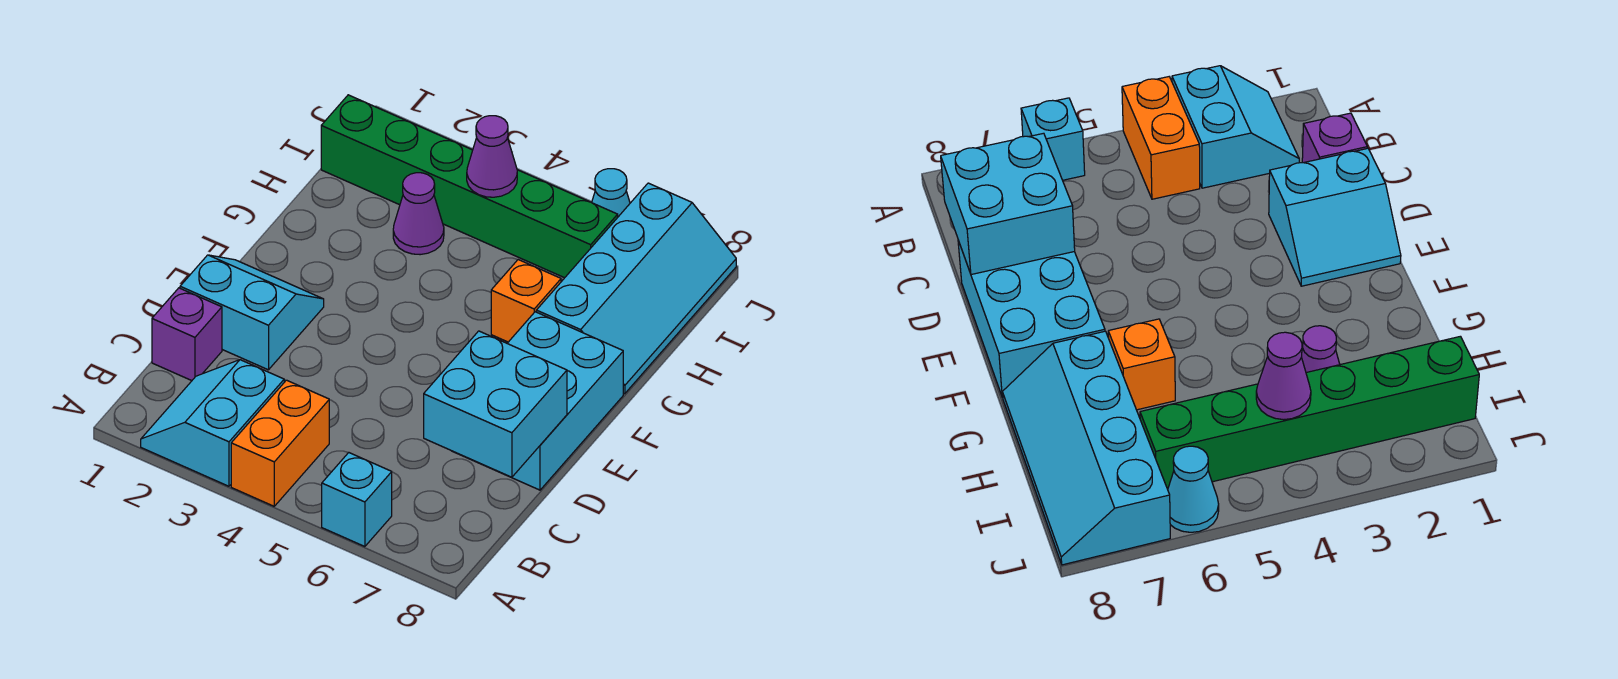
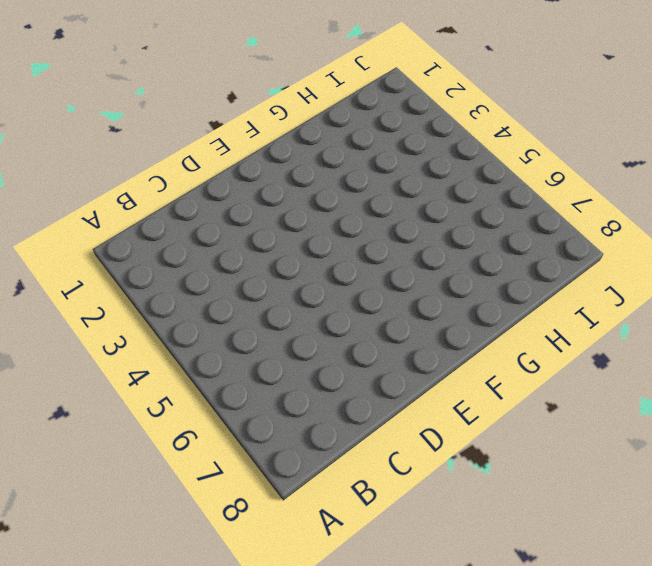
none -> cyan 2x2 slope [141,360,284,486]
none -> orange 1x2 brick [231,380,329,506]
none -> cyan 1x1 brick [322,453,392,547]

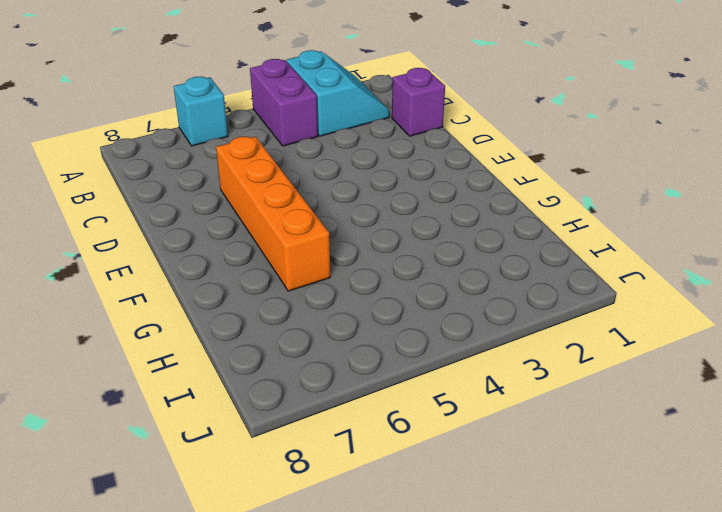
purple 1x2 brick [250,59,318,146] -> orange 1x2 brick [231,380,329,506]
orange 1x4 brick [216,136,330,291] -> orange 1x1 brick [491,260,561,342]
none -> cyan 2x2 slope [180,255,324,370]
none -> cyan 2x3 brick [452,312,623,490]
none -> cyan 2x4 slope [536,183,736,394]

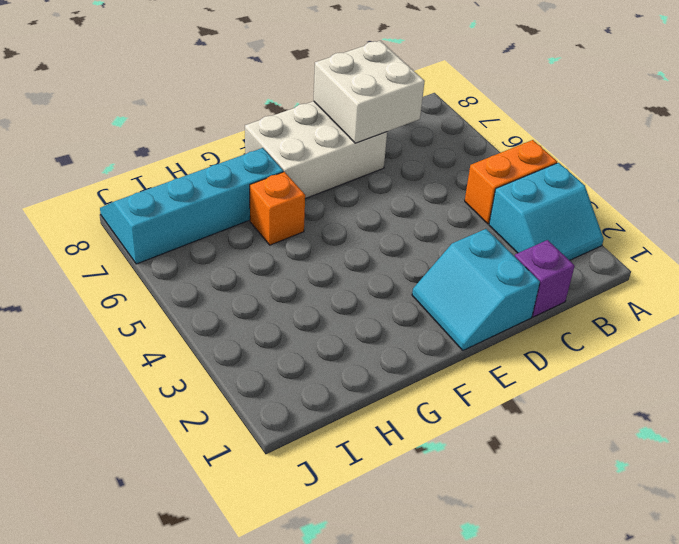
white 2x2 brick [314,41,425,143] -> cyan 2x2 brick [424,331,567,477]
white 2x3 brick [245,101,387,199] -> cyan 2x3 brick [452,312,623,490]
none -> cyan 1x1 brick [322,453,392,547]
none -> purple 1x1 cone [393,173,444,255]
none -> green 1x6 brick [321,95,618,278]

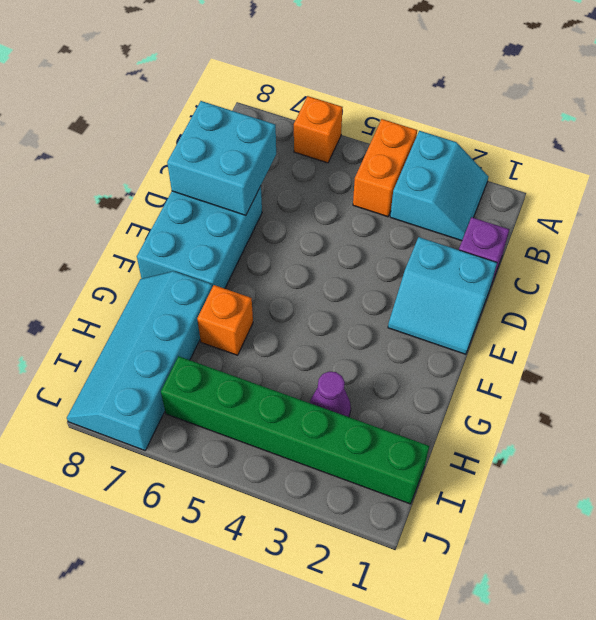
orange 1x1 brick [294,96,343,163] -> cyan 1x1 brick [322,453,392,547]
none -> cyan 1x1 cone [592,169,630,217]
none -> purple 1x1 cone [467,116,517,197]

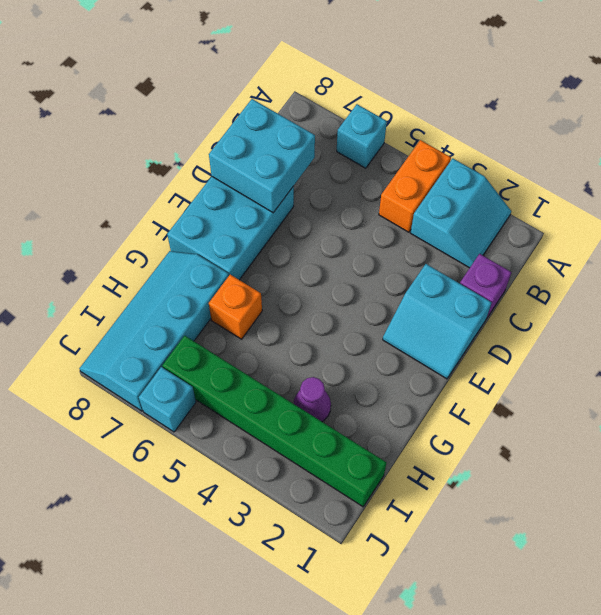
cyan 1x1 brick [139,367,196,432] -> cyan 1x1 cone [592,169,630,217]
none -> purple 1x1 cone [467,116,517,197]

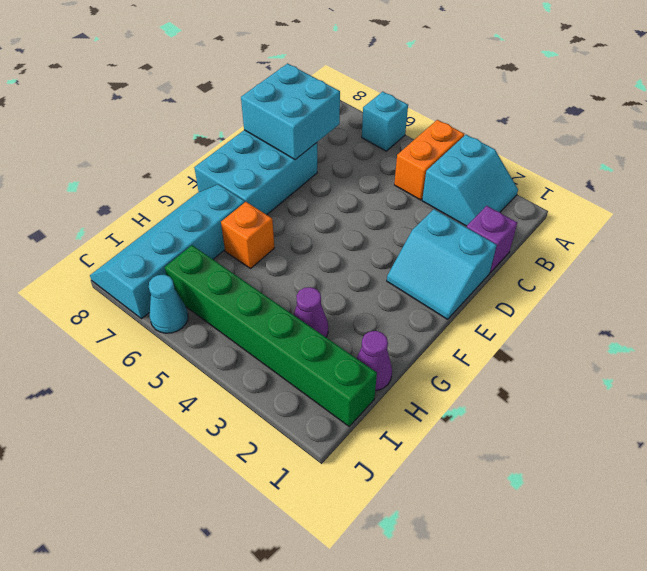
purple 1x1 cone [357,331,392,391] -> purple 1x1 cone moved to [467,116,517,197]

